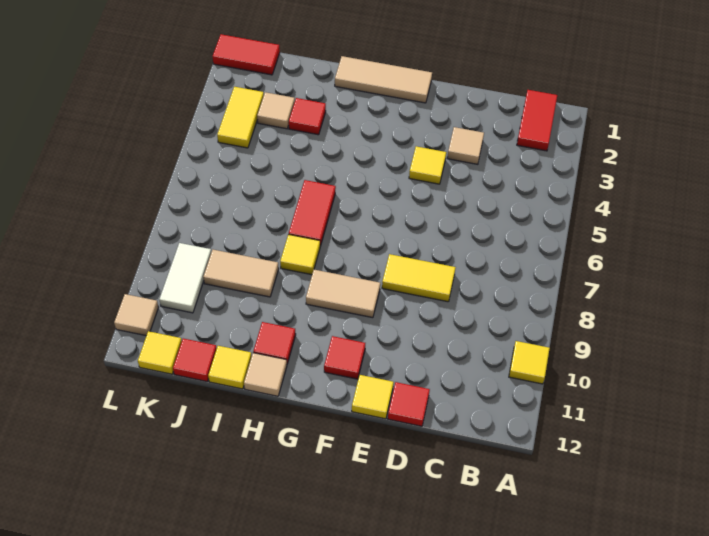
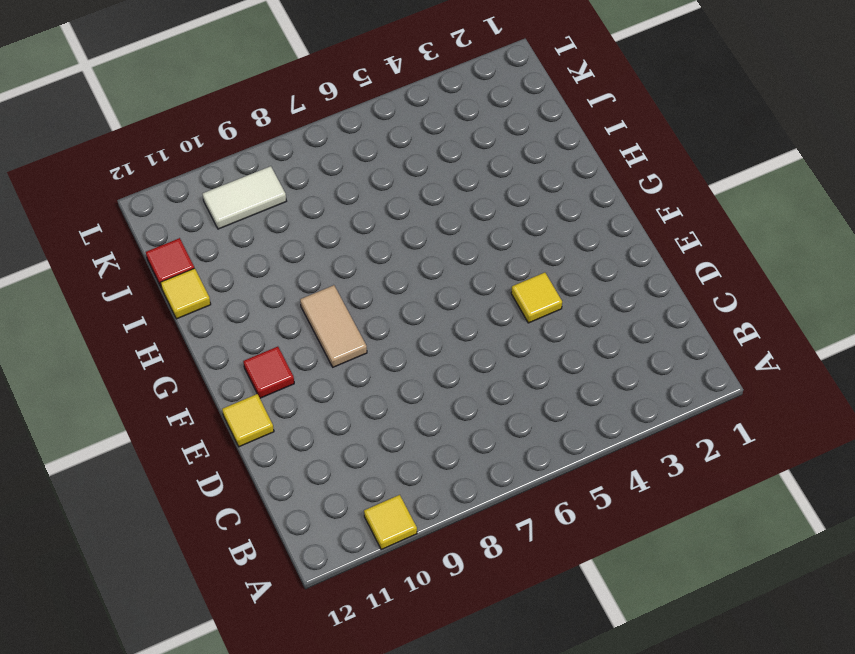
none -> red 1x2 tile [517,90,557,151]
none -> tan 1x1 tile [447,127,484,164]
none -> yellow 1x2 tile [382,254,456,302]

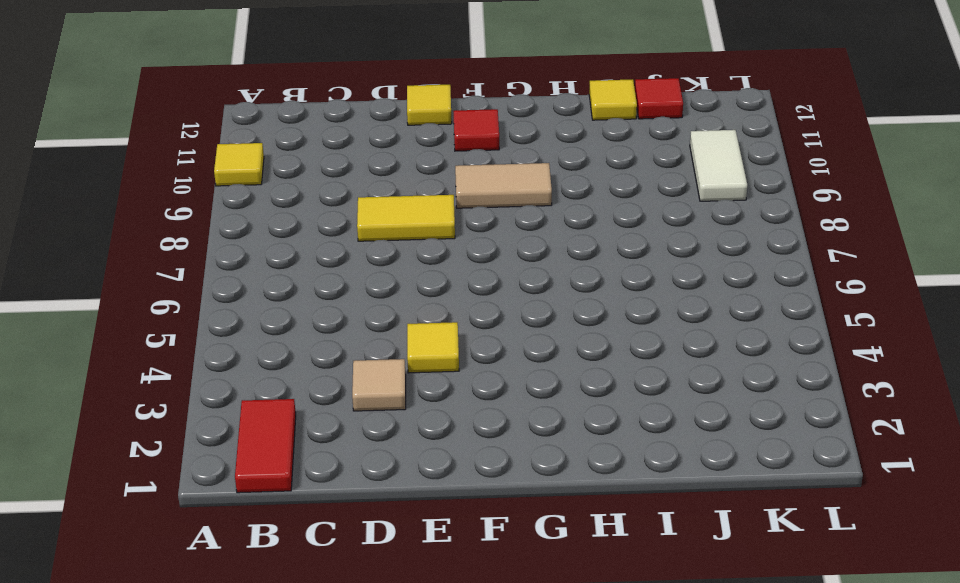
none -> red 1x1 tile [388,382,430,426]
none -> tan 1x3 tile [335,56,432,103]
none -> red 1x2 tile [289,180,336,246]

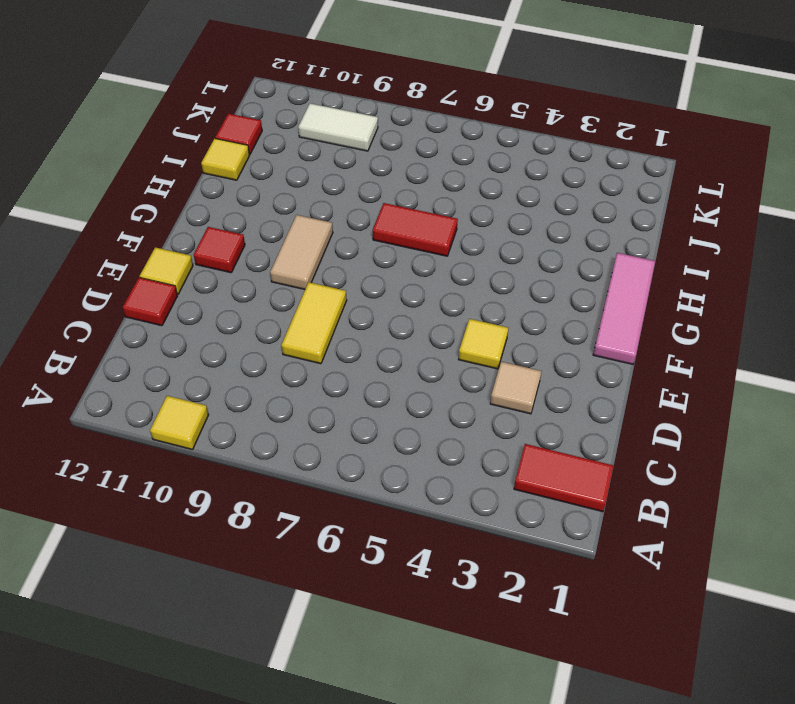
pink 1x3 tile [593,253,655,364] -> tan 1x3 tile [335,56,432,103]
none -> yellow 1x1 tile [280,234,320,275]
none -> red 1x1 tile [253,322,296,364]
none -> tan 1x1 tile [244,353,287,396]

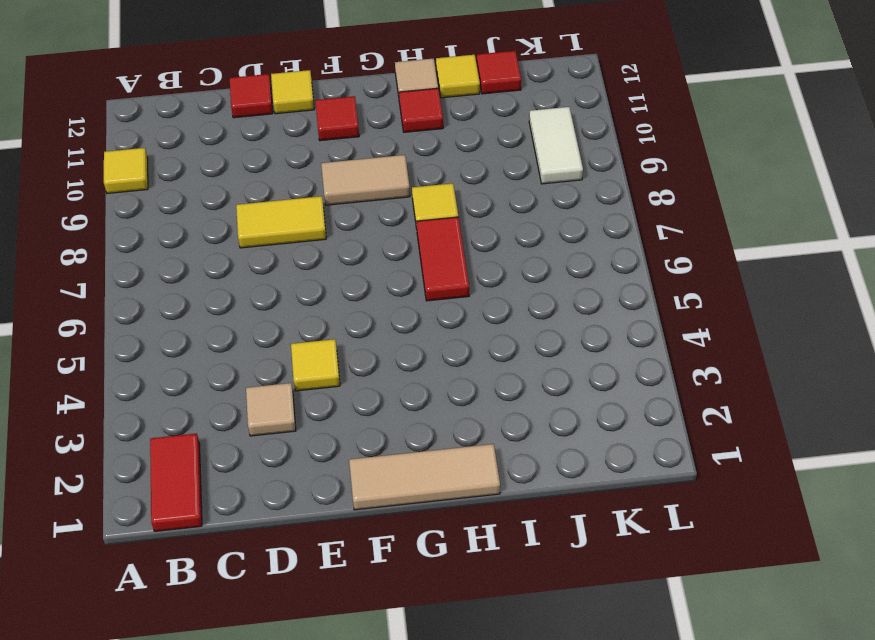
none -> red 1x1 tile [289,98,326,135]
none -> tan 1x2 tile [203,250,279,297]
none -> tan 1x1 tile [257,92,295,129]

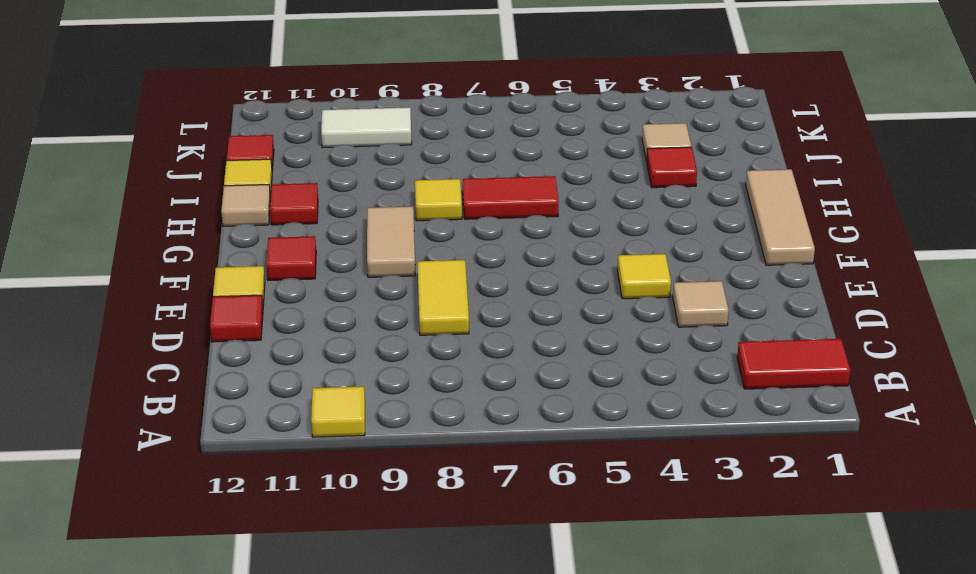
none -> tan 1x2 tile [203,250,279,297]
none -> red 1x2 tile [213,34,280,75]
none -> yellow 1x2 tile [217,87,264,148]

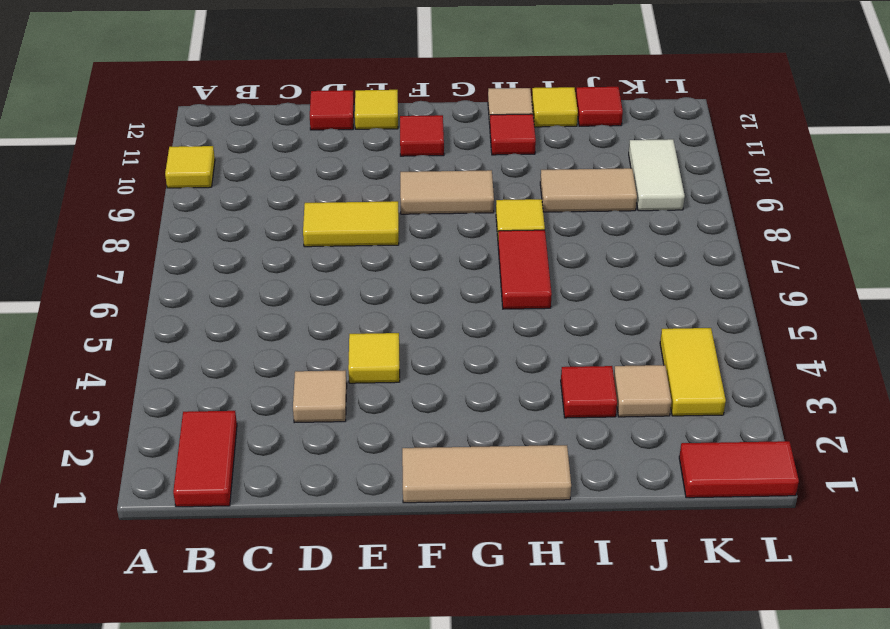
none -> yellow 1x1 tile [138,331,182,374]
none -> tan 1x1 tile [114,294,159,336]

